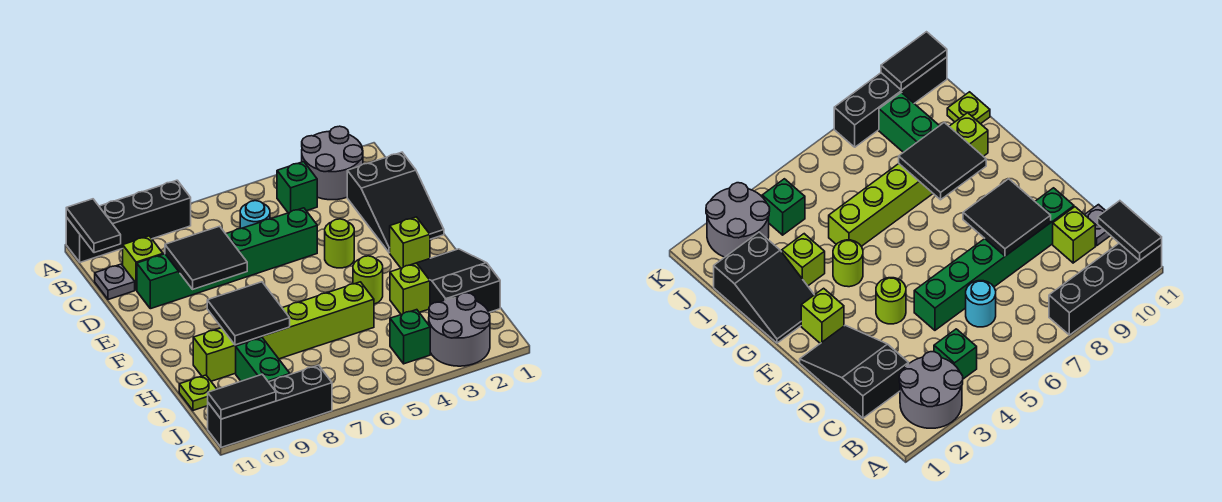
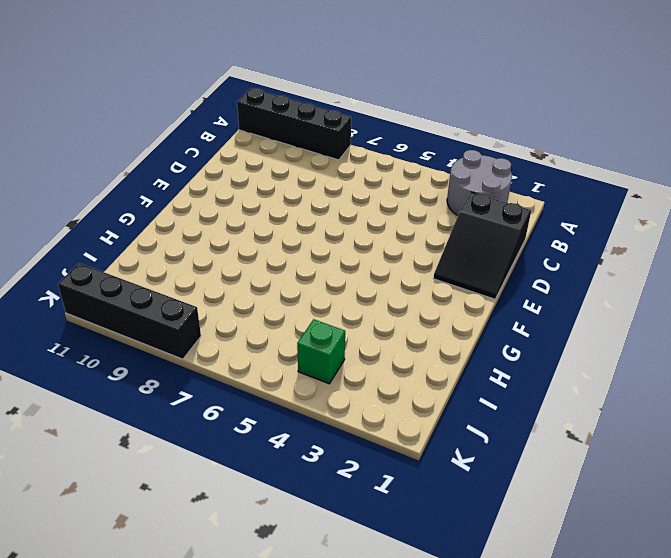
none -> green 1x1 brick [277,162,317,213]
none -> cyan 1x1 round brick [240,201,270,229]
none -> lime 1x1 brick [123,236,163,290]

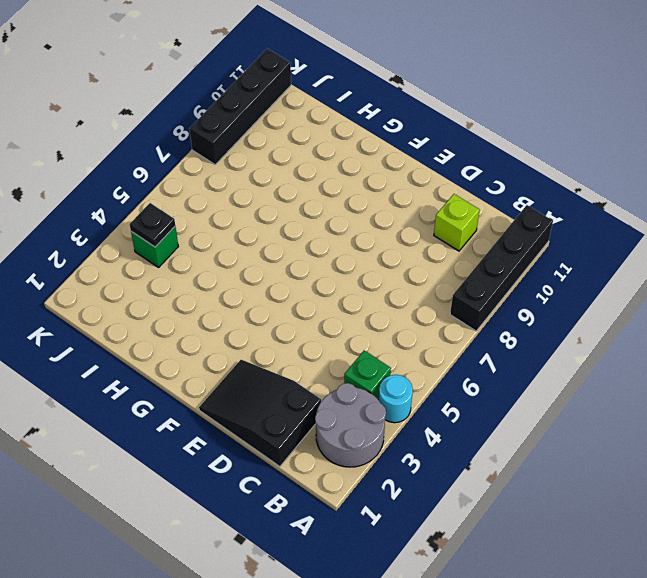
cyan 1x1 round brick [379,375,413,423] -> cyan 1x1 round brick moved to [240,201,270,229]
black 1x1 plate [130,203,175,247] -> none
none -> grey 1x1 plate [95,264,135,300]
none -> green 1x6 brick [137,208,317,309]
none -> lime 1x1 round brick [325,219,354,268]

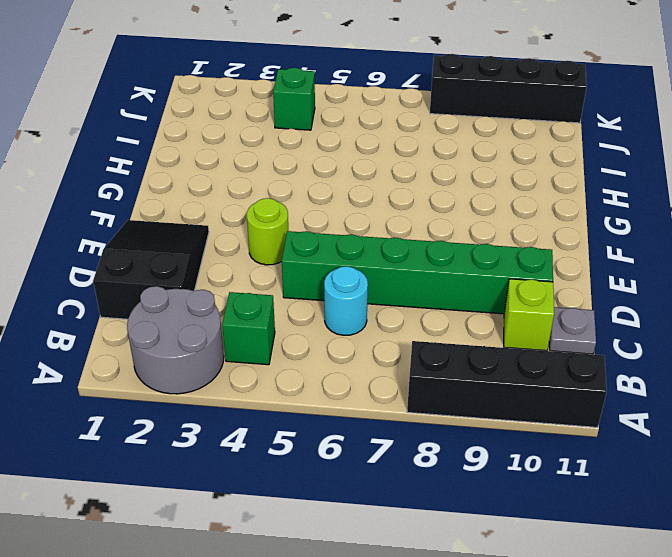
none -> lime 1x1 brick [390,217,430,268]
none -> black 2x3 slope [417,249,500,312]
none -> lime 1x1 round brick [353,256,383,304]

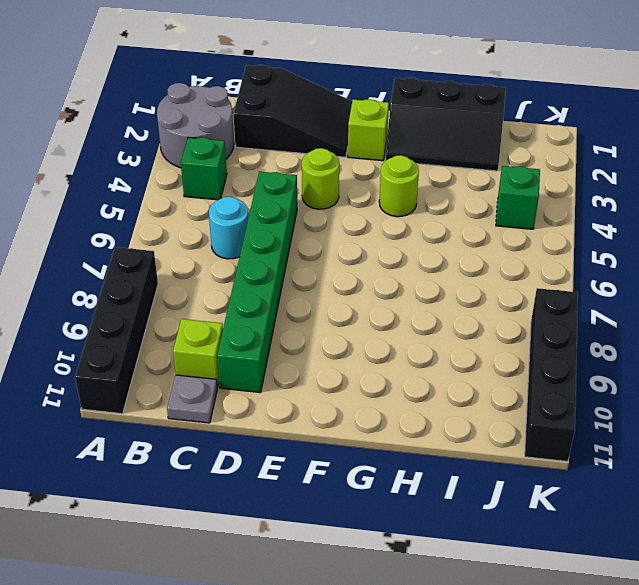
black 2x3 slope [385,78,506,171] -> black 2x3 slope turned to [417,249,500,312]
none -> lime 1x1 brick [390,263,430,315]
none -> lime 1x6 brick [193,282,374,381]
none -> green 1x2 brick [236,338,290,382]

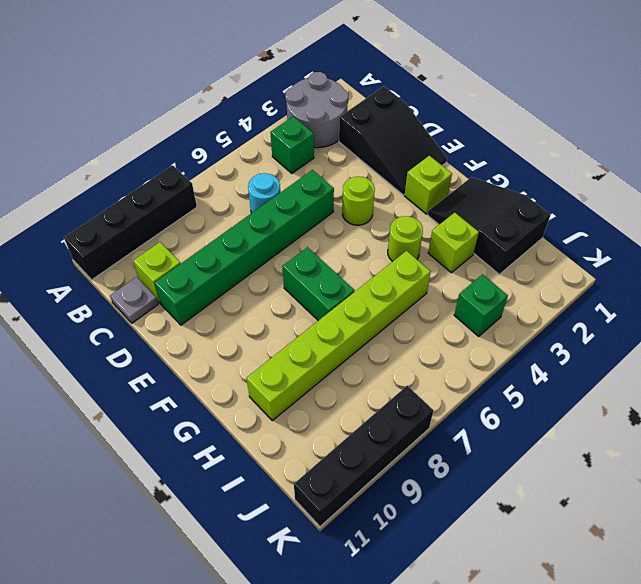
green 1x2 brick [282,247,355,321] -> green 1x2 brick moved to [236,338,290,382]
none -> lime 1x1 plate [179,375,216,410]
none -> grey 2x2 round brick [429,293,490,366]
none -> black 1x2 tile [66,199,121,253]

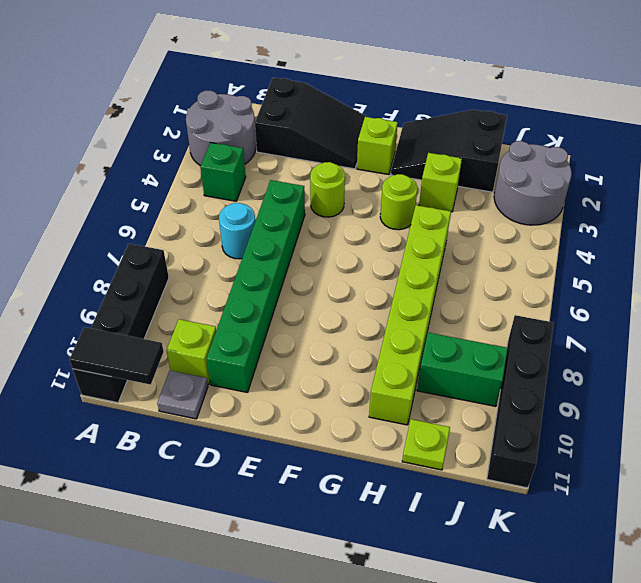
none -> green 1x1 brick [390,310,430,364]
none -> black 2x2 tile [165,226,247,289]
none -> black 2x2 tile [207,282,290,345]

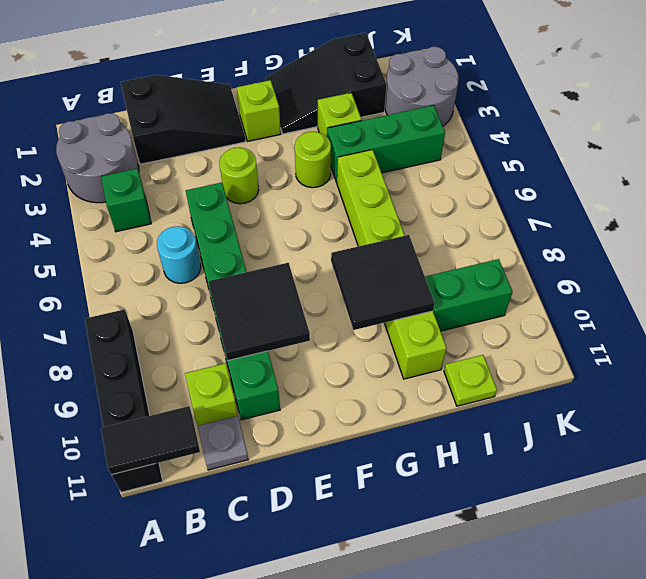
green 1x3 brick [327,105,445,183] -> green 1x1 brick [390,310,430,364]
none -> black 1x4 brick [208,365,332,447]
none -> black 1x2 tile [208,374,276,419]

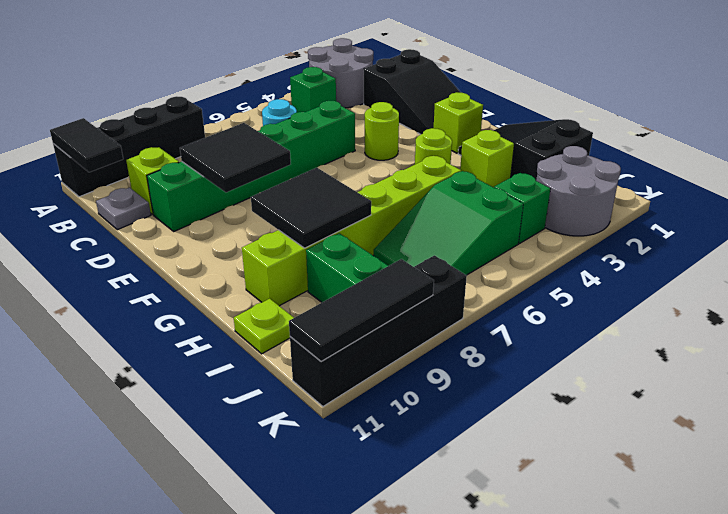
green 2x3 slope [373,171,523,275] -> none
black 1x3 tile [289,259,434,361] -> black 1x2 tile [208,374,276,419]

